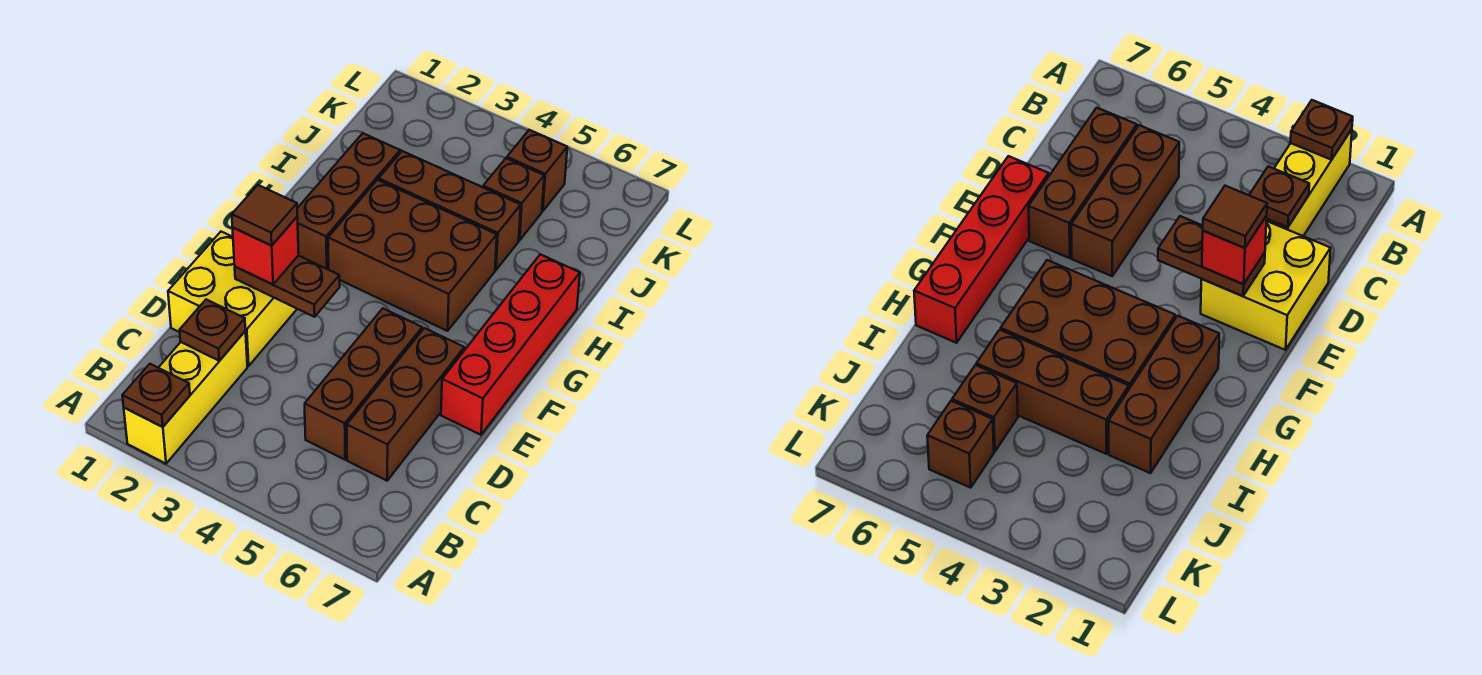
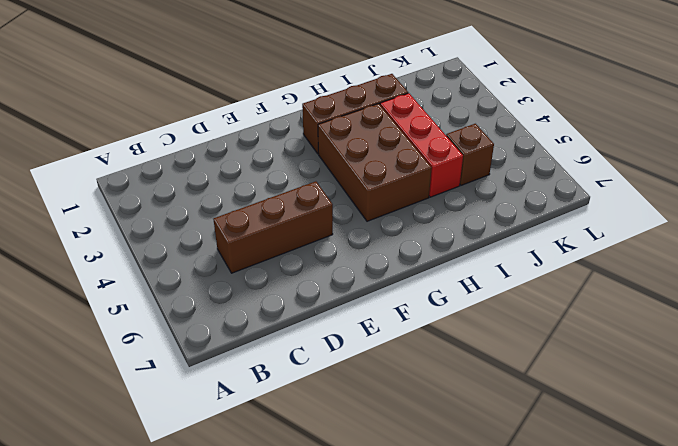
red 1x3 brick [380,93,463,197] -> brown 1x3 brick [379,151,521,270]
none -> yellow 1x3 brick [124,331,247,464]
none -> brown 1x3 brick [347,328,464,481]
none -> yellow 2x2 brick [168,232,297,366]

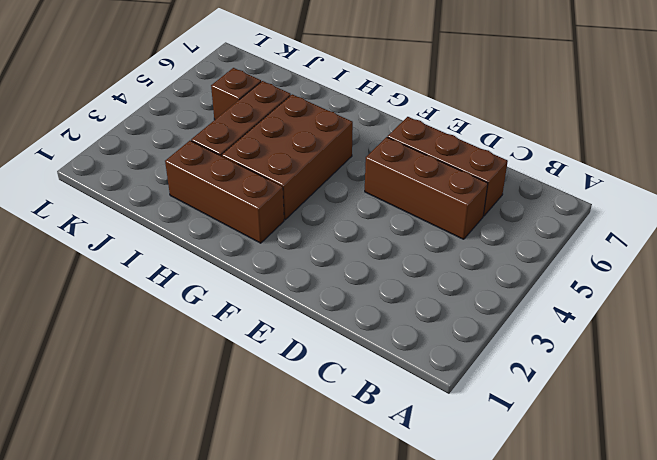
none -> yellow 1x3 brick [124,331,247,464]
none -> yellow 2x2 brick [168,232,297,366]
none -> red 1x4 brick [441,254,580,435]

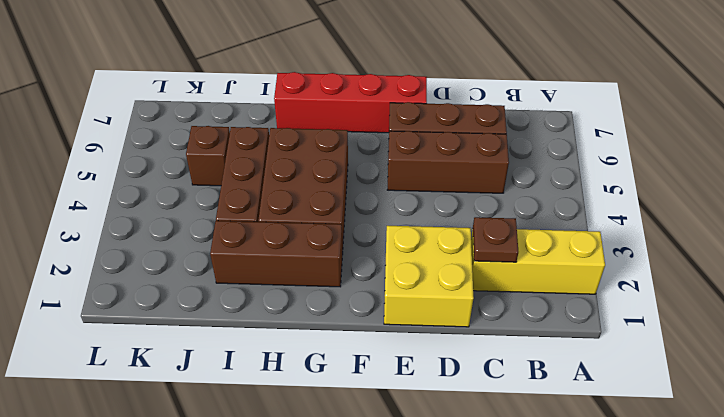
none -> brown 1x1 brick [507,130,567,211]
none -> brown 1x1 plate [122,364,190,427]
none -> brown 1x2 plate [235,256,340,317]

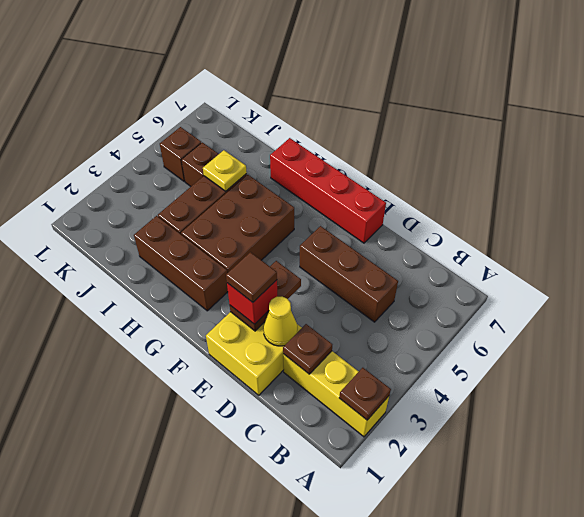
yellow 1x1 cone [263,297,297,346] -> none
yellow 1x1 plate [203,150,247,191] -> none
none -> brown 1x3 brick [347,328,464,481]

